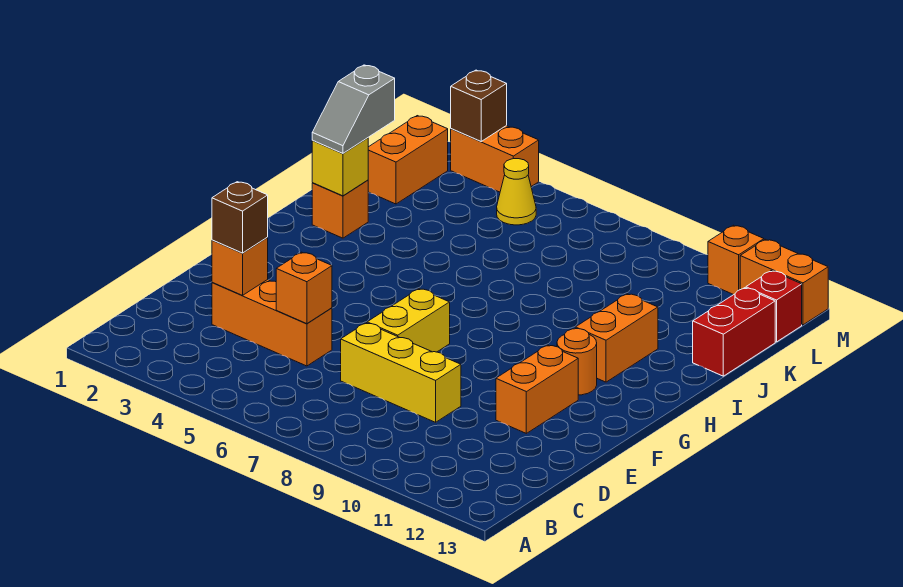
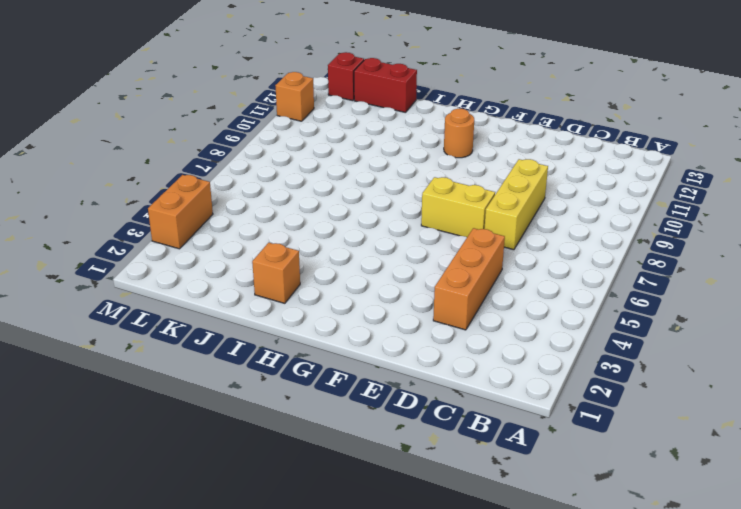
none -> orange 1x2 brick [496,345,578,433]
none -> orange 1x2 brick [575,294,658,382]
none -> orange 1x2 brick [368,116,448,204]

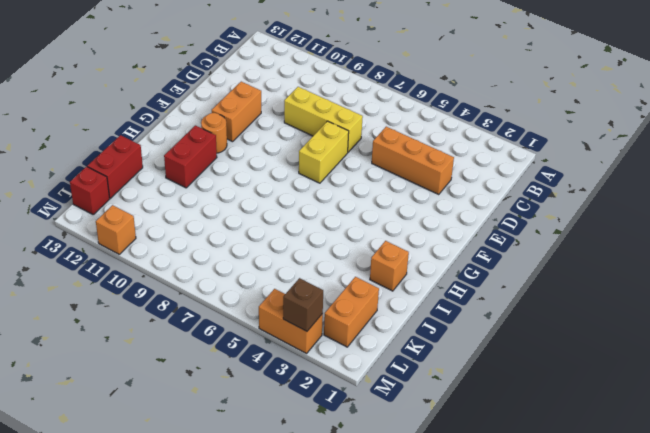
red 1x2 brick [164,125,217,188] -> orange 1x2 brick [575,294,658,382]
none -> yellow 1x1 cone [497,159,536,225]
none -> orange 1x2 brick [740,239,828,325]
none -> orange 1x1 brick [212,238,268,295]

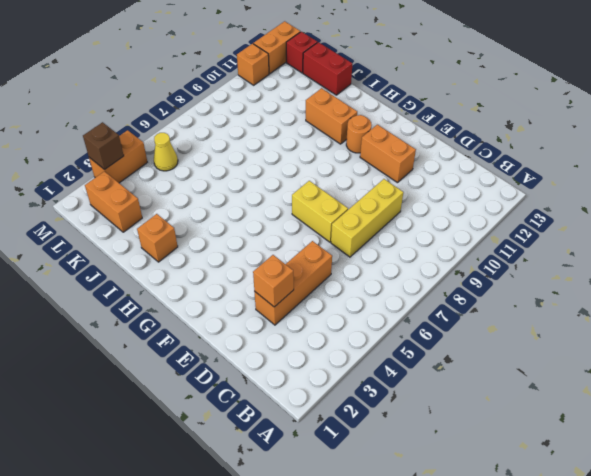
none -> orange 1x1 brick [276,252,332,324]
none -> yellow 1x1 brick [312,138,368,196]
none -> brown 1x1 brick [212,182,268,253]

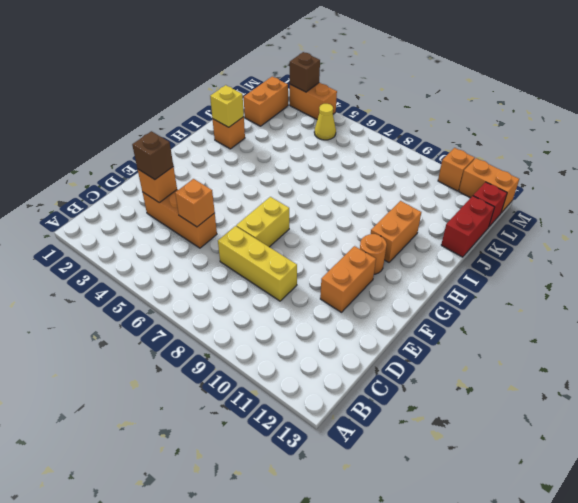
none -> grey 1x2 slope [312,65,395,153]

